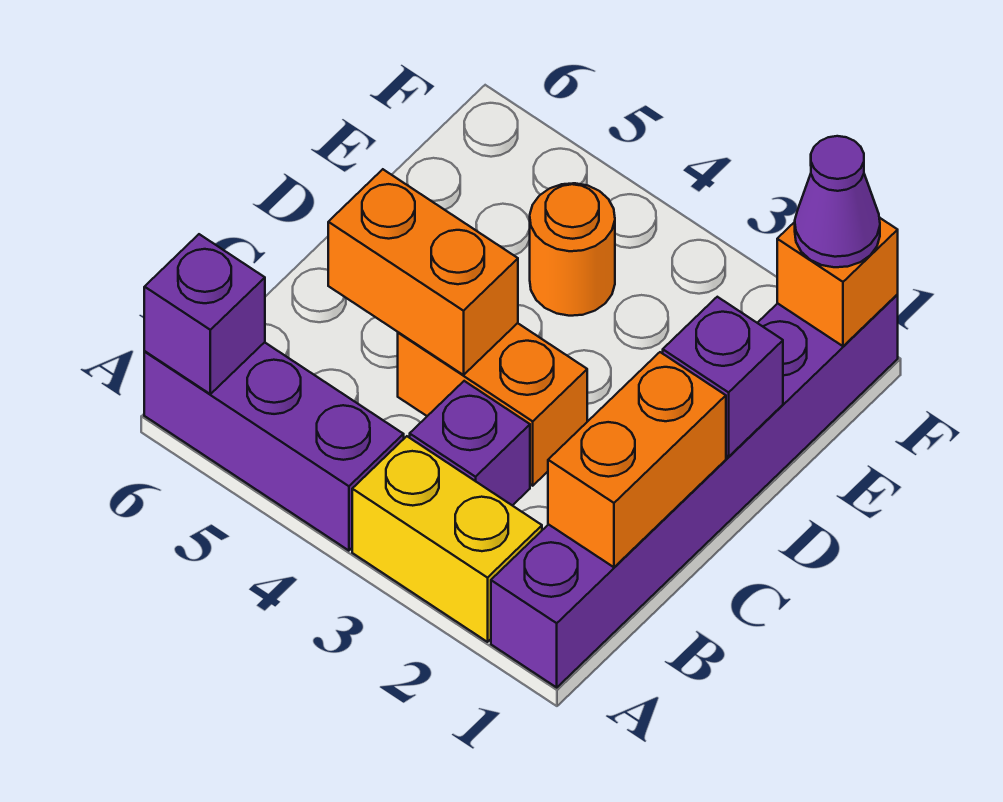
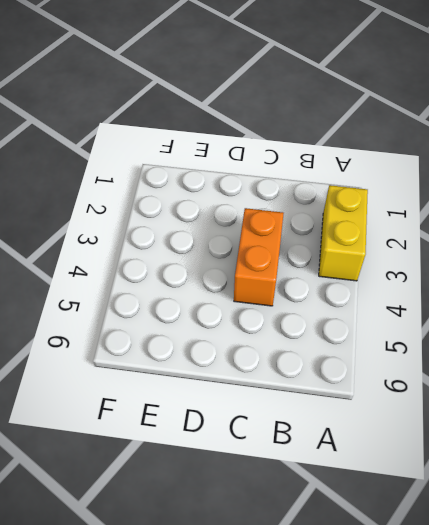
none -> purple 1x6 brick [491,295,898,687]
none -> purple 1x3 brick [144,342,404,551]
none -> purple 1x1 brick [410,381,530,506]

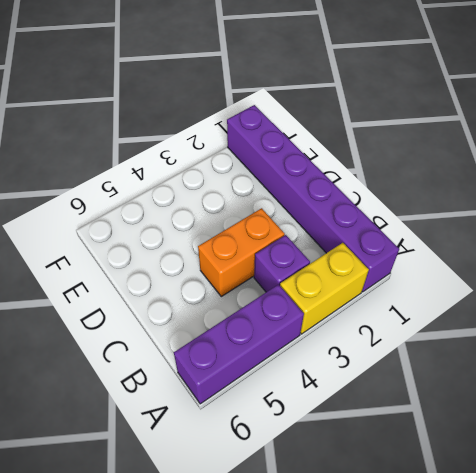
none -> orange 1x1 round brick [530,183,615,316]
none -> purple 1x1 brick [144,234,265,394]
none -> orange 1x2 brick [548,352,726,567]

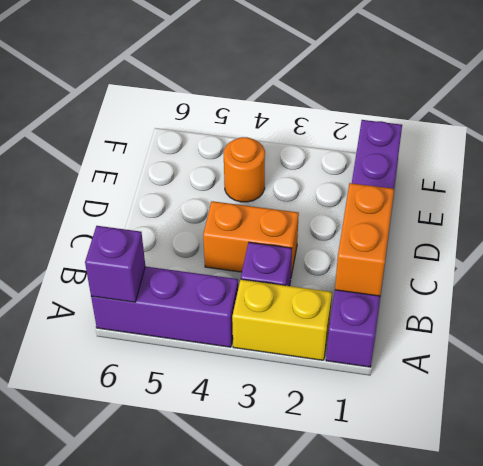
none -> orange 1x2 brick [328,169,518,375]
none -> purple 1x1 brick [663,297,783,457]
none -> orange 1x1 brick [777,218,898,346]

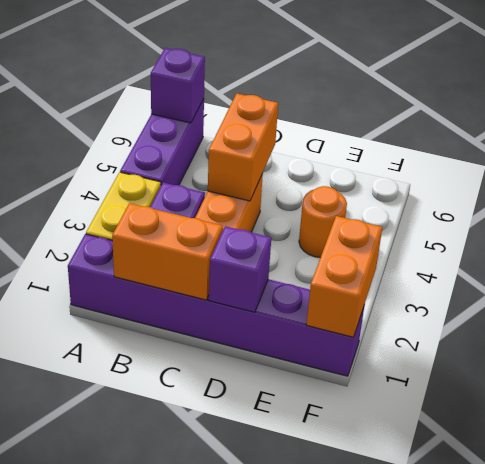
orange 1x2 brick [306,216,382,337] -> orange 1x1 brick [777,218,898,346]
none -> purple 1x1 cone [795,136,880,267]

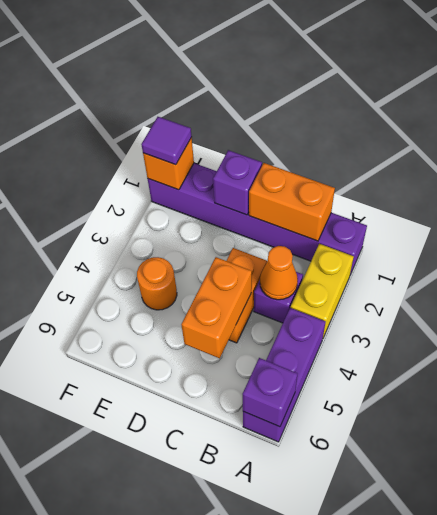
orange 1x1 cone [260,246,298,300] -> none
purple 1x1 tile [141,117,192,165] -> purple 1x1 cone [795,136,880,267]

